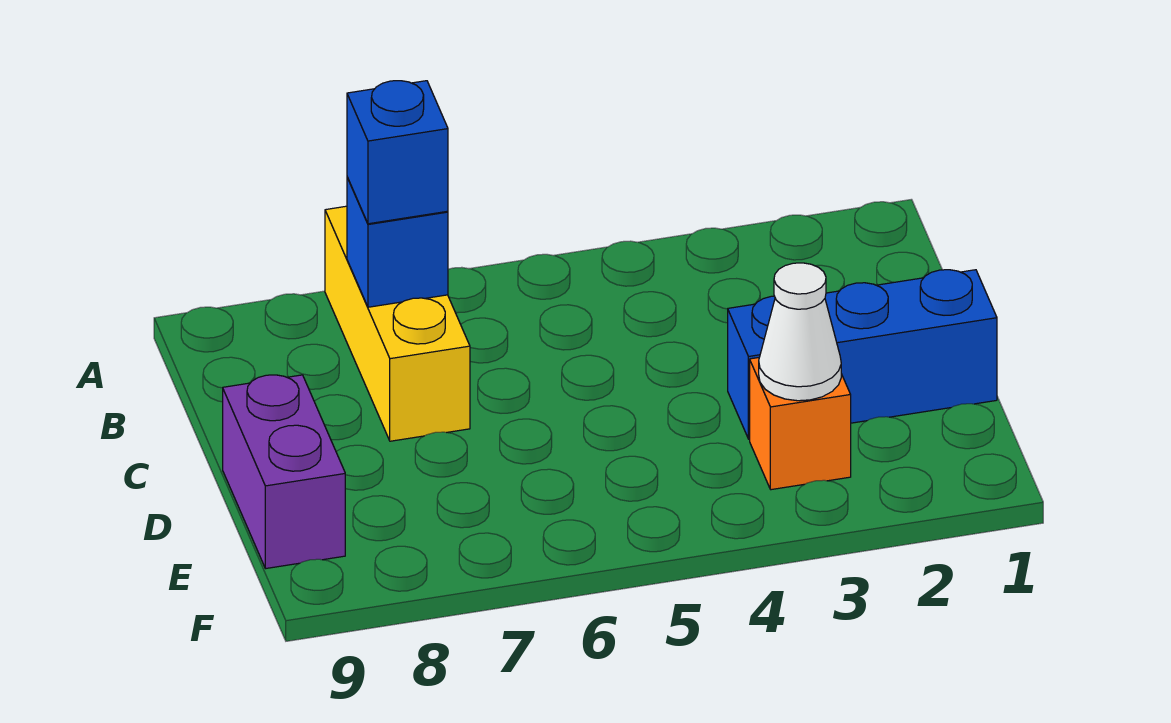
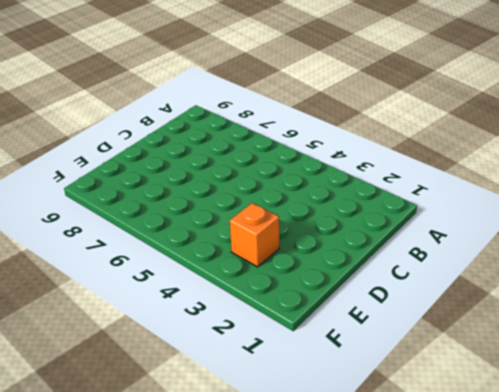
none -> yellow 1x3 brick [325,206,470,441]
none -> blue 1x3 brick [728,270,997,439]

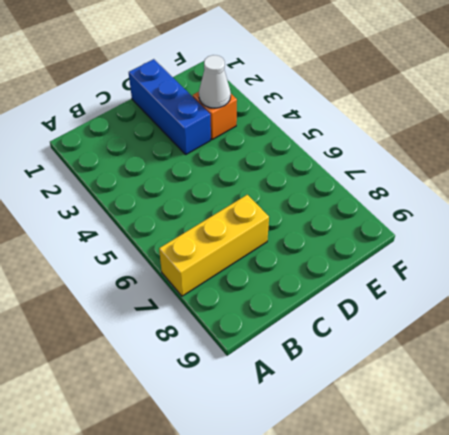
none -> purple 1x2 brick [223,375,345,569]
none -> blue 1x1 brick [347,177,448,307]

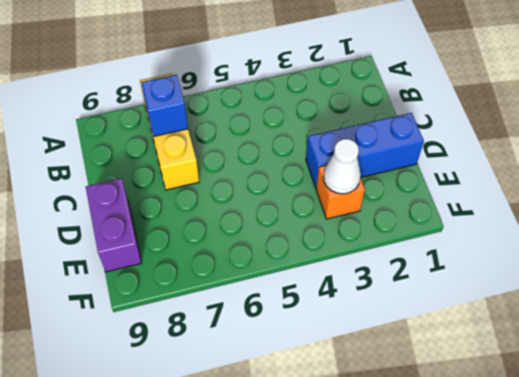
none -> blue 1x1 brick [347,81,448,224]

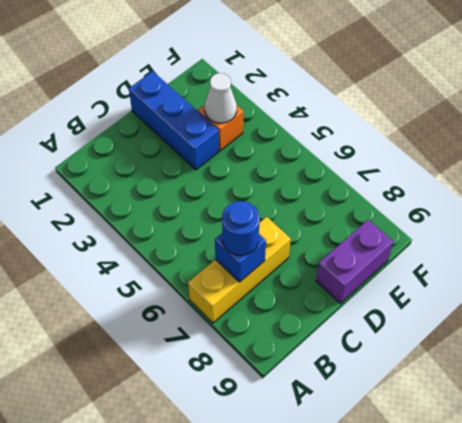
blue 1x1 round brick [222,201,260,256] -> blue 1x1 brick [347,81,448,224]

